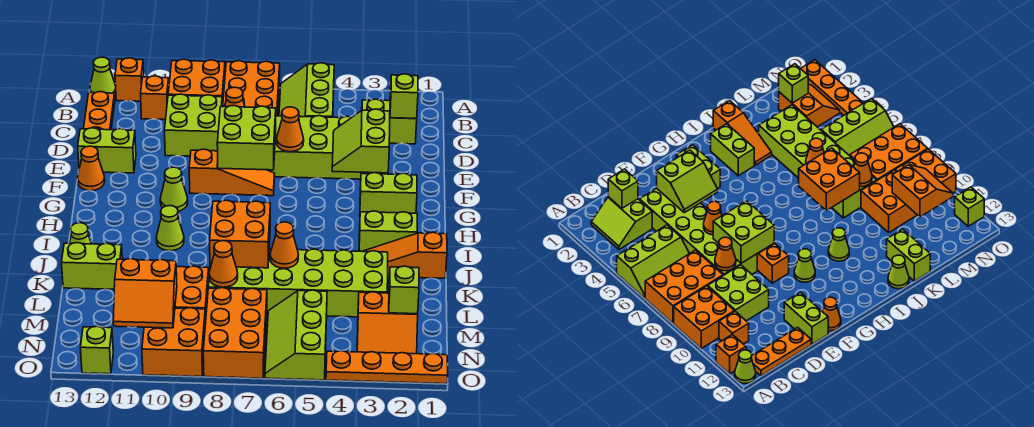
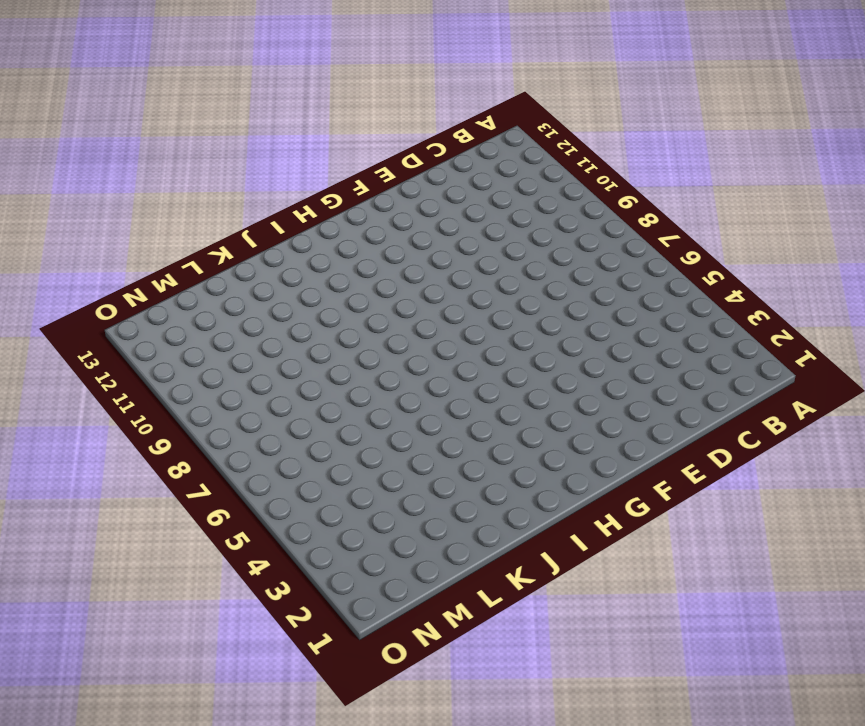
none -> lime 2x3 slope [279,63,334,117]
none -> orange 2x3 brick [223,61,280,116]
none -> orange 2x2 brick [168,59,225,106]
none -> orange 1x1 brick [115,58,144,101]

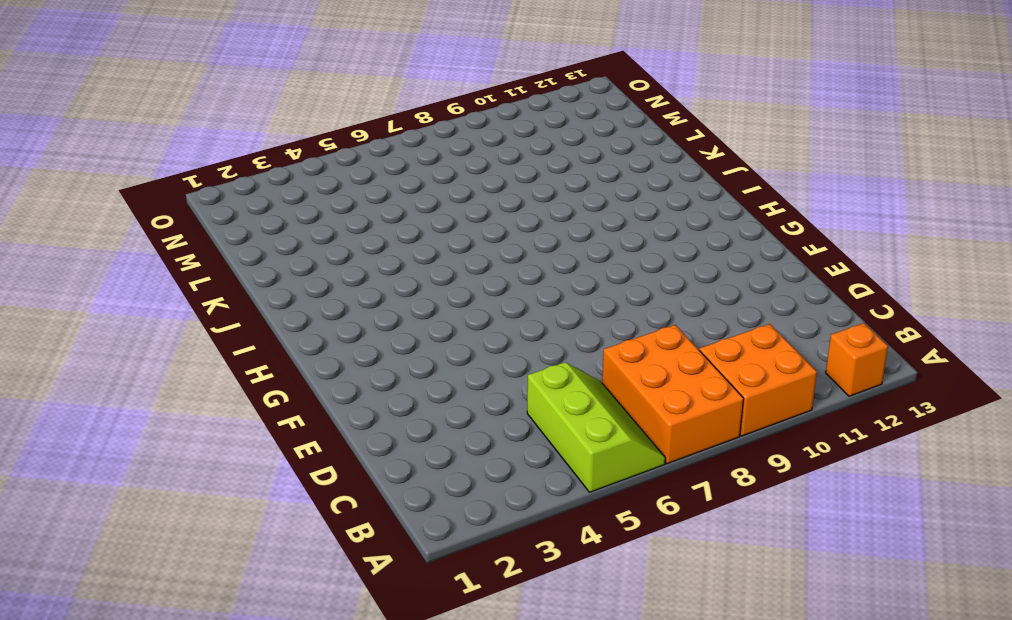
none -> lime 1x1 cone [90,57,116,95]
none -> lime 2x2 slope [362,99,417,144]
none -> orange 1x1 brick [141,76,169,120]
none -> orange 1x3 plate [84,92,115,130]

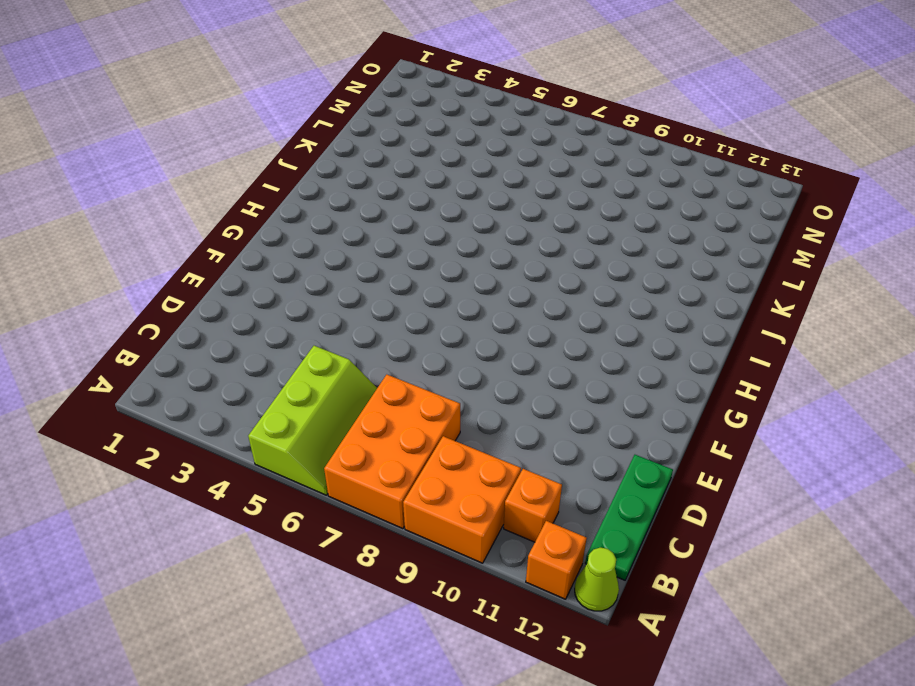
green 1x3 plate [585,455,673,580] -> orange 1x3 plate [84,92,115,130]
none -> lime 2x2 slope [362,99,417,144]
none -> lime 2x2 brick [165,94,222,156]
none -> lime 2x6 brick [268,116,388,179]
none -> lime 1x2 brick [78,128,136,173]

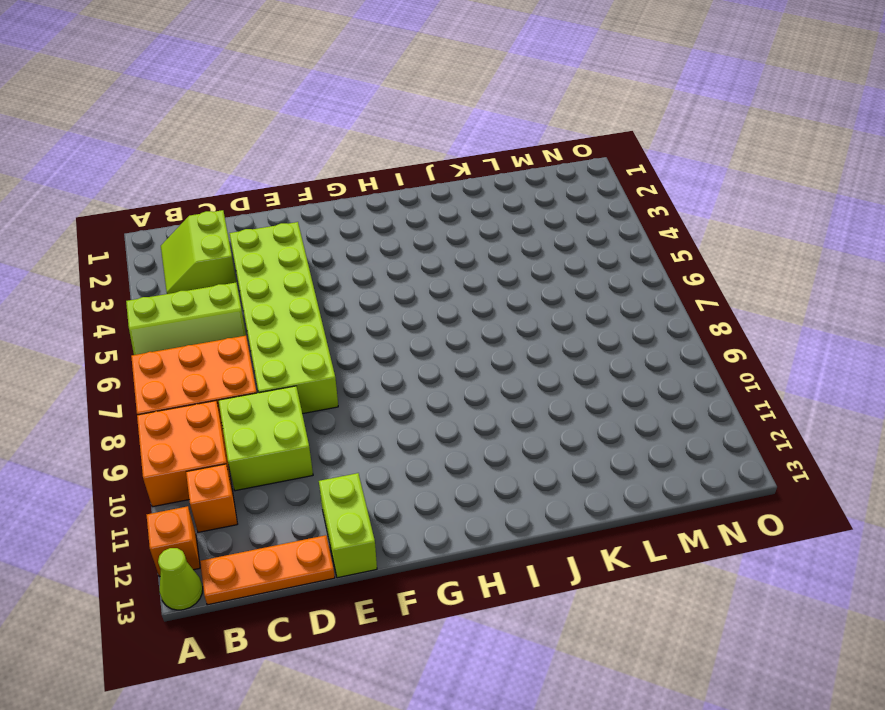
none -> orange 1x3 slope [189,149,275,196]
none -> orange 1x1 cone [78,146,105,191]
none -> lime 1x2 brick [360,173,417,213]
none -> lime 1x1 cone [160,167,188,211]

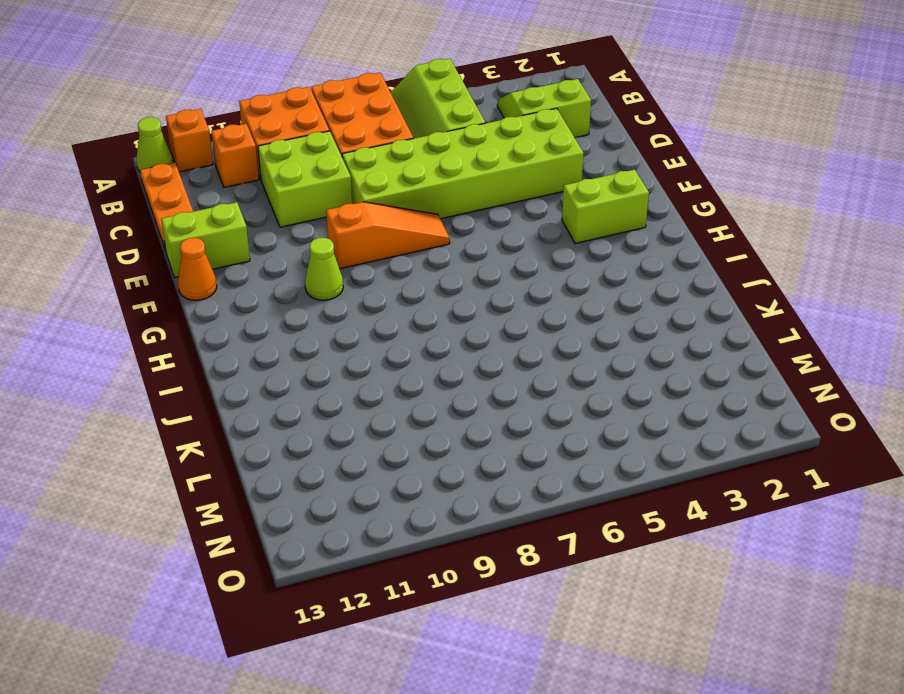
none -> lime 1x2 brick [359,211,417,251]
none -> lime 1x1 cone [156,206,184,251]
none -> orange 1x3 slope [362,232,447,278]
none -> lime 1x1 cone [70,223,91,244]

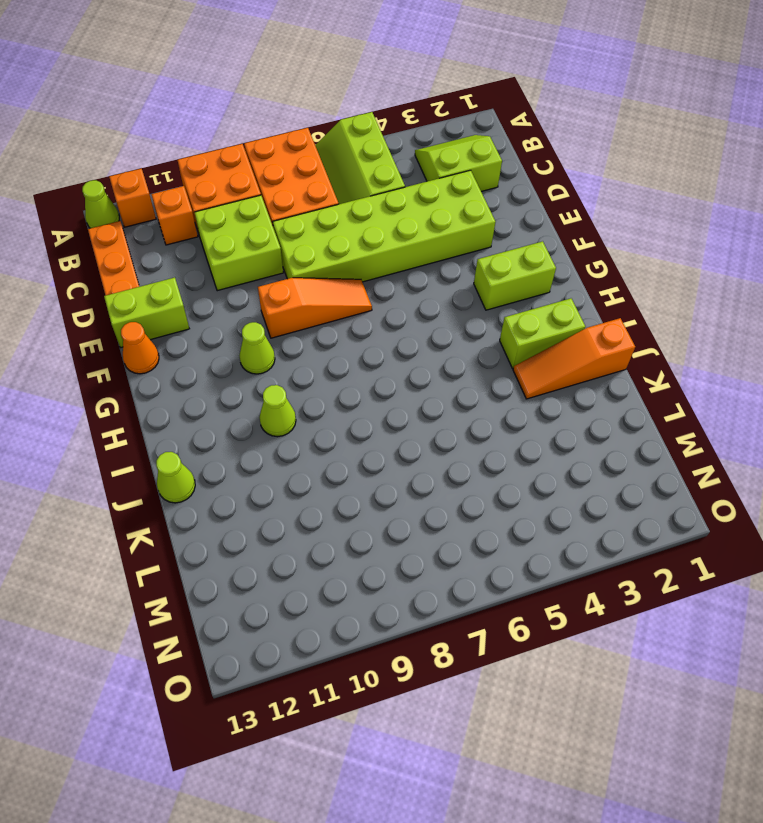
none -> lime 2x6 brick [208,249,388,317]
none -> lime 1x2 brick [62,243,122,289]
none -> orange 2x2 brick [175,266,209,322]
none -> orange 2x2 slope [357,292,418,354]

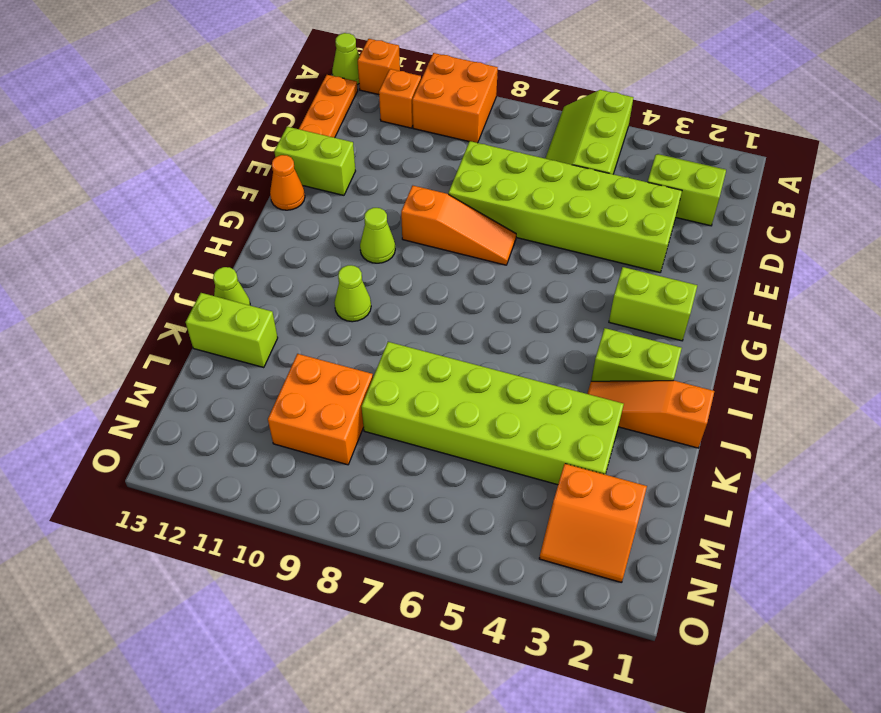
none -> orange 2x3 brick [223,61,280,116]
none -> lime 2x2 brick [165,94,222,156]
none -> lime 2x3 slope [265,290,327,380]
none -> orange 2x3 brick [203,288,267,378]

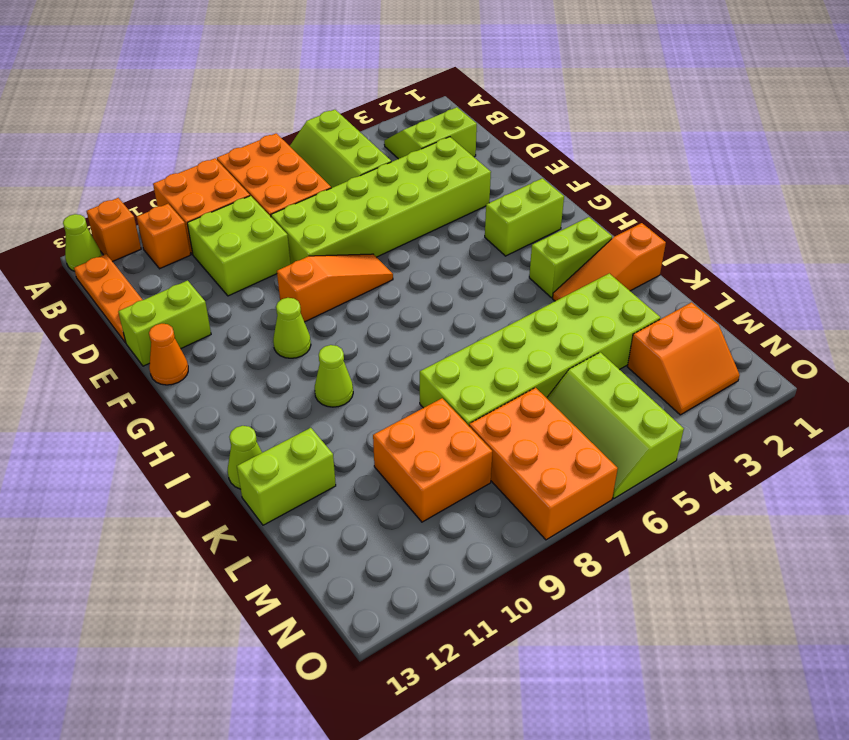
none -> orange 2x2 brick [142,308,206,377]
none -> orange 1x4 plate [326,351,448,384]
none -> lime 1x1 brick [80,326,113,374]
none -> lime 1x1 brick [390,74,418,118]

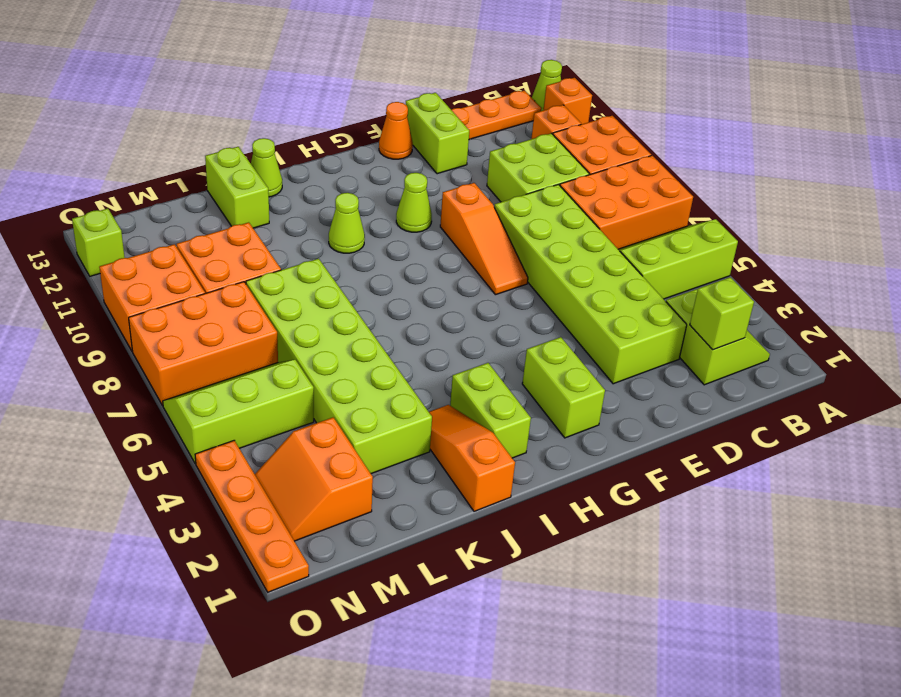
none -> orange 1x1 cone [225,87,245,107]
none -> lime 2x2 slope [332,109,390,173]
none -> orange 1x1 cone [277,107,304,152]
none -> lime 2x2 brick [217,106,276,170]

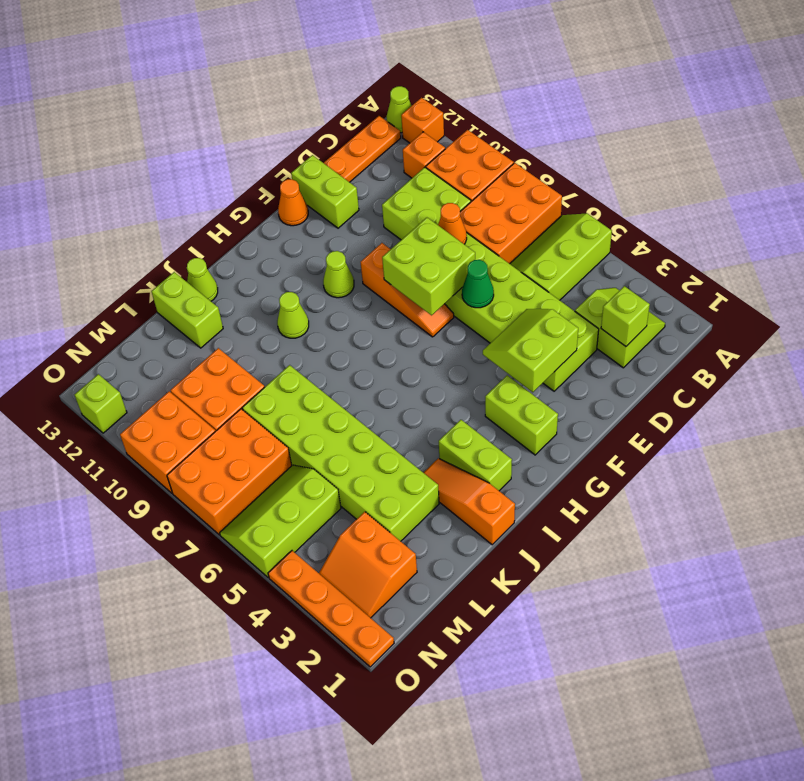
green 1x1 cone [462,260,494,308] -> orange 1x1 cone [277,107,304,152]
none -> orange 2x2 brick [210,200,270,268]
none -> orange 1x1 cone [270,222,298,268]
none -> orange 1x1 cone [209,241,238,287]
none -> lime 1x1 brick [389,266,419,314]

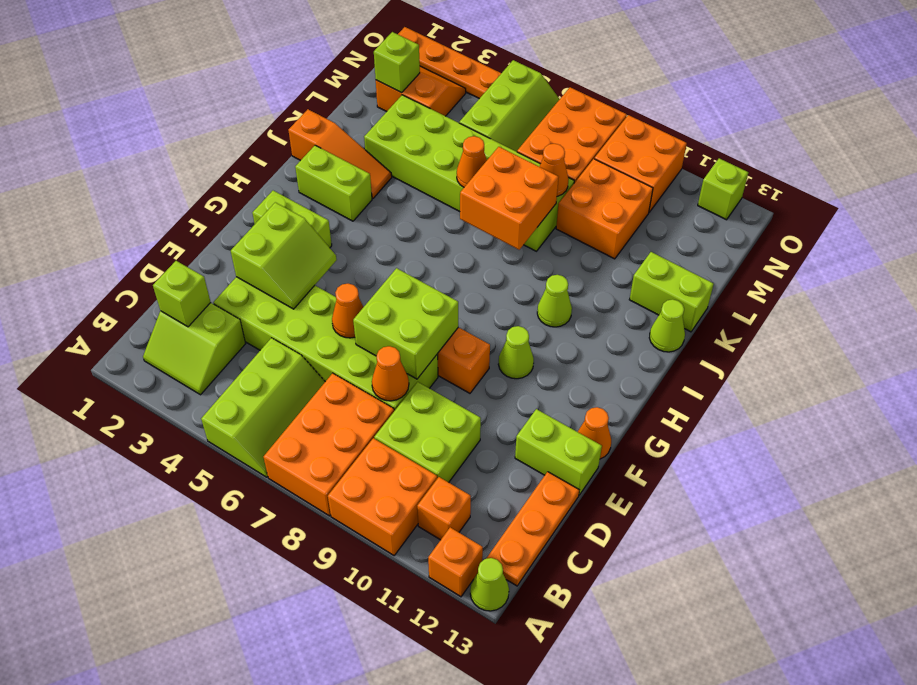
none -> orange 2x2 slope [113,259,177,328]

